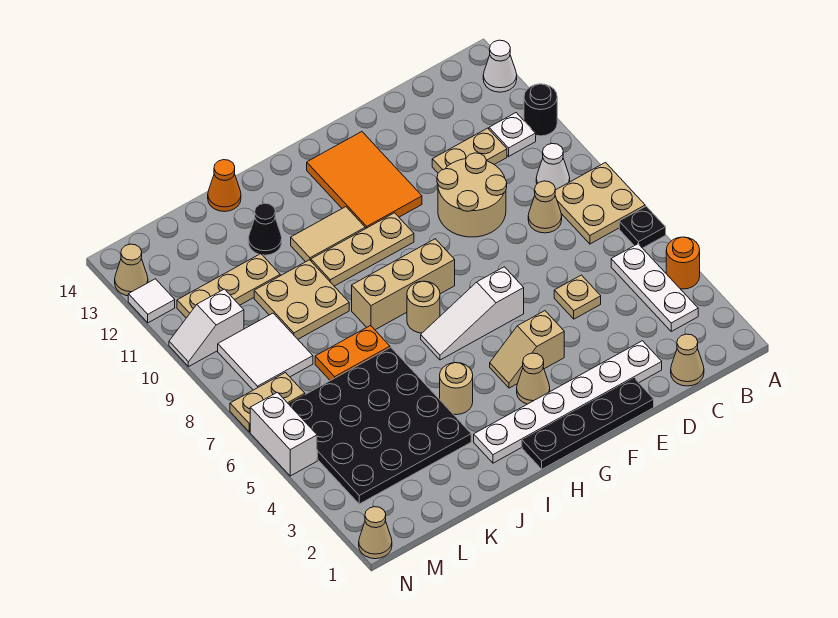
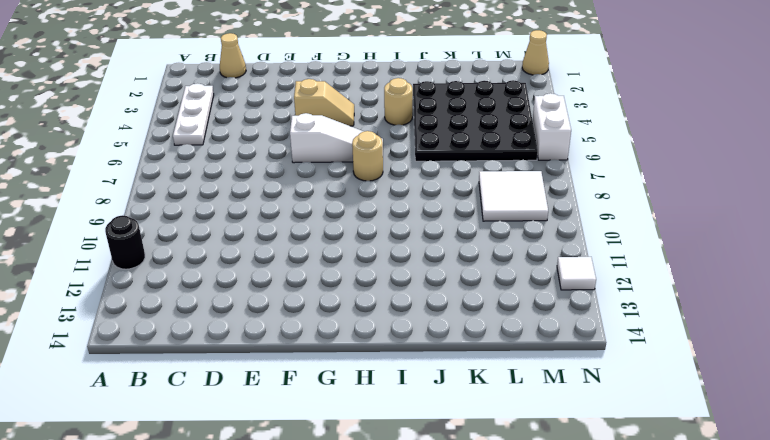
none -> orange 1x1 round brick [666,237,700,289]
none -> black 1x1 plate [619,206,666,248]
none -> tan 2x2 plate [555,163,645,244]
none -> white 1x1 cone [483,40,517,92]

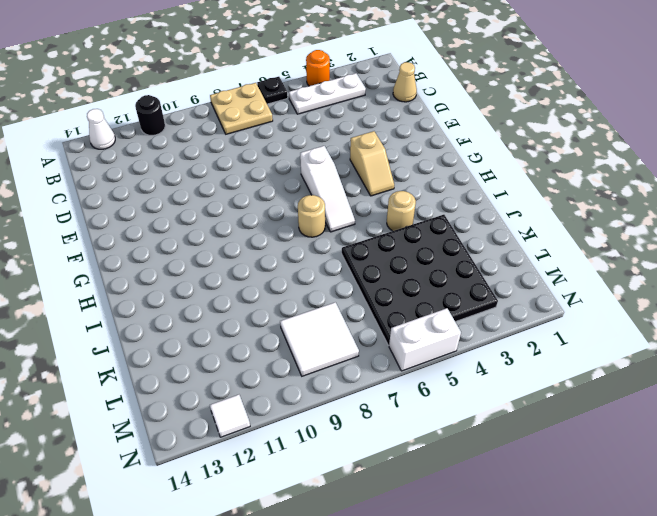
none -> white 1x1 cone [536,144,570,190]
none -> white 1x1 plate [489,113,536,156]
none -> tan 1x1 cone [528,181,562,233]
none -> tan 1x2 plate [432,128,507,173]

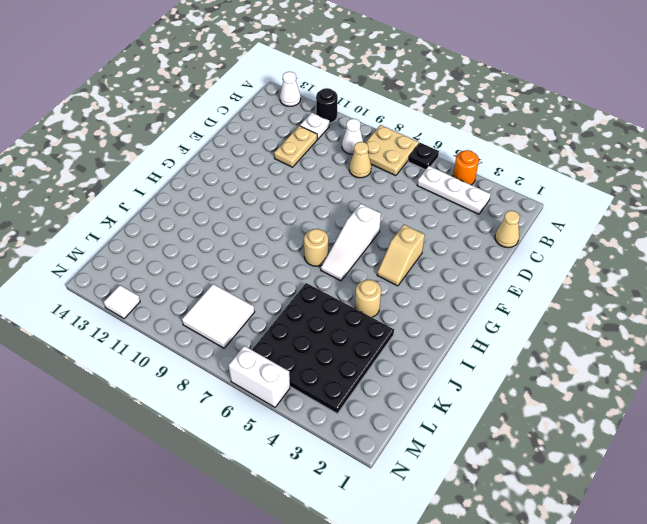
none -> white 1x6 plate [474,341,662,463]
none -> tan 1x1 plate [554,275,601,319]
none -> tan 2x2 round brick [437,153,507,237]
none -> black 1x4 plate [522,378,654,469]

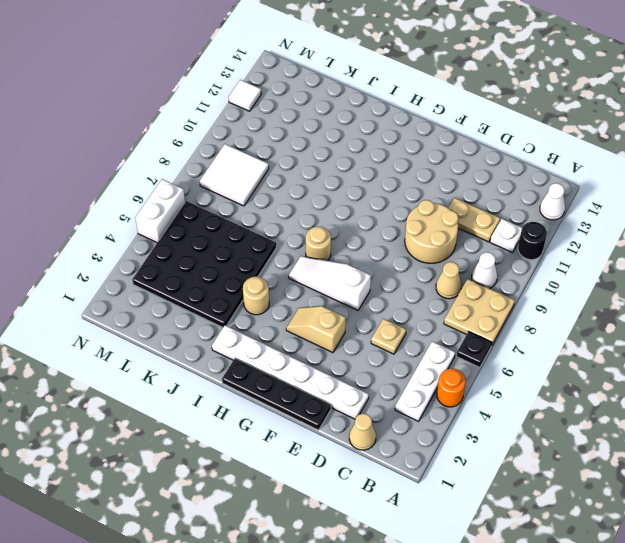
none -> orange 2x3 tile [307,132,422,229]
none -> tan 1x1 cone [517,353,550,404]
none -> tan 1x3 brick [352,239,455,330]
none -> tan 1x3 plate [311,213,414,286]

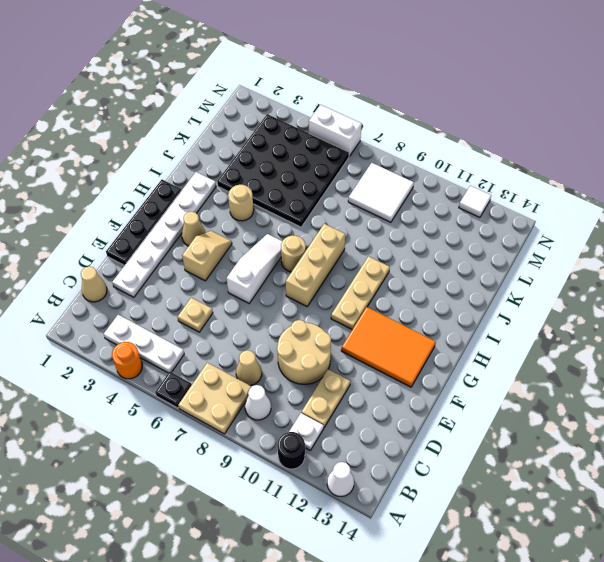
none -> tan 1x2 tile [291,207,365,262]
none -> orange 1x2 plate [315,326,390,381]
none -> tan 2x2 plate [254,260,349,339]
none -> black 1x1 cone [248,203,282,255]

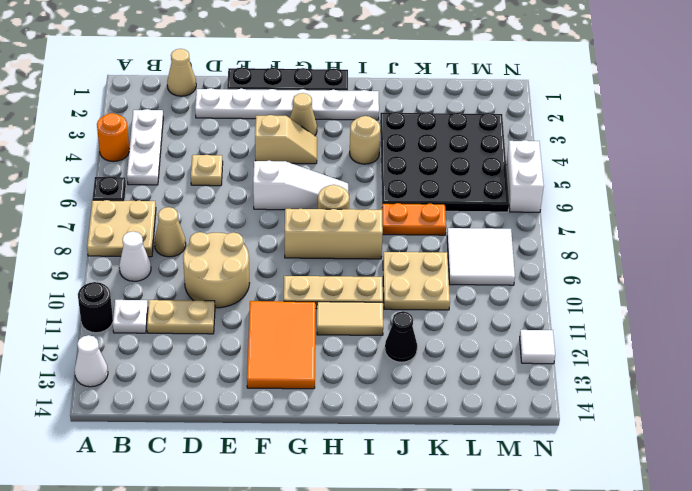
none -> orange 1x1 cone [208,160,241,212]
none -> tan 1x3 plate [177,254,280,318]
none -> tan 1x2 plate [230,373,305,432]
none -> white 1x2 slope [169,289,244,367]

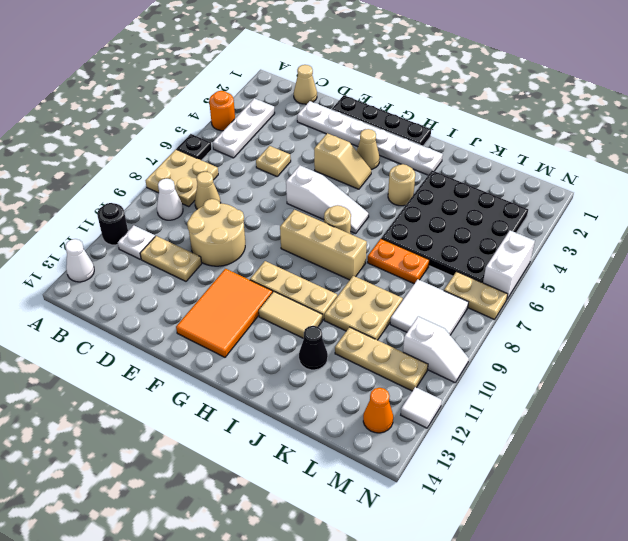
orange 1x1 cone [363,388,393,433] -> orange 1x1 cone moved to [208,160,241,212]
none -> tan 1x1 cone [359,507,392,559]
none -> tan 1x1 cone [115,244,148,296]

